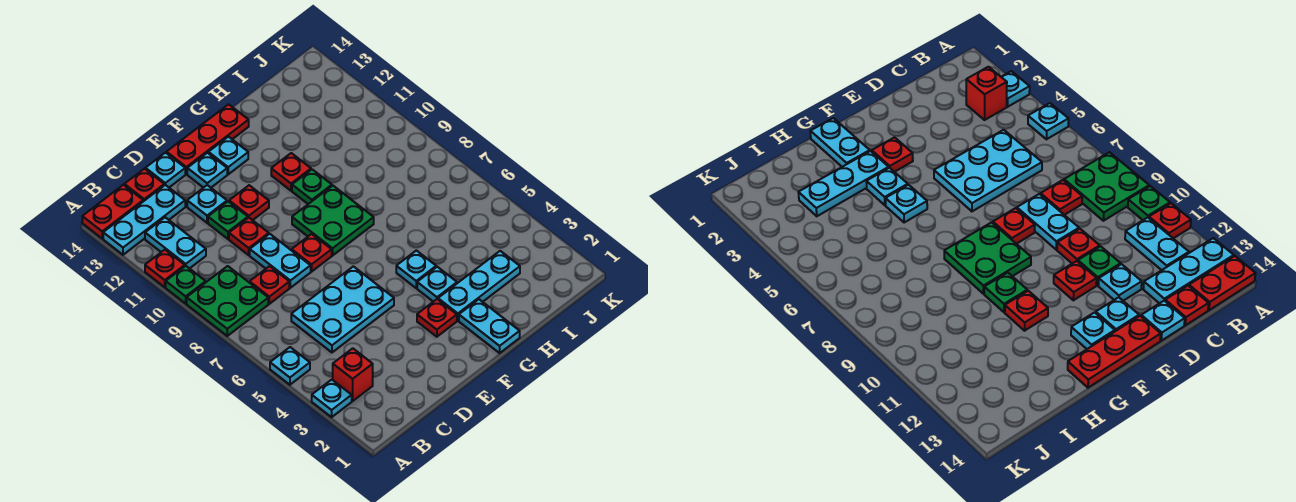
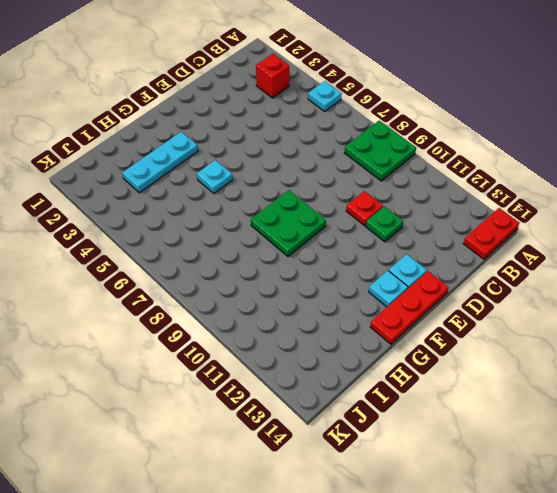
none -> cyan 1x1 plate [312,380,352,417]
none -> green 1x1 plate [166,266,206,303]
none -> red 1x1 plate [145,250,185,287]
none -> cyan 1x3 plate [103,185,185,255]

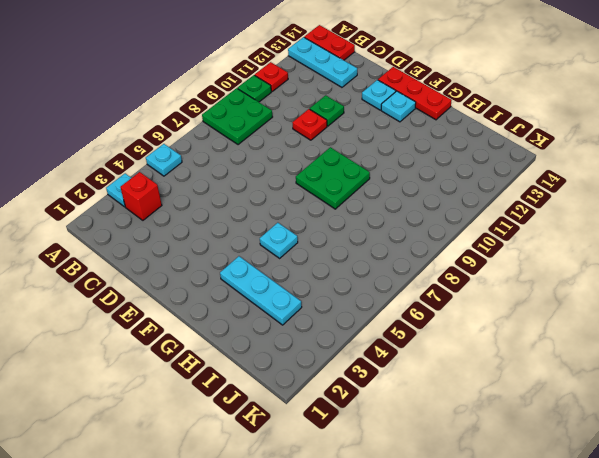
none -> cyan 1x2 plate [145,217,206,269]
none -> cyan 2x3 plate [291,266,394,352]
none -> red 1x1 plate [250,266,289,304]
none -> red 1x1 plate [124,169,164,201]

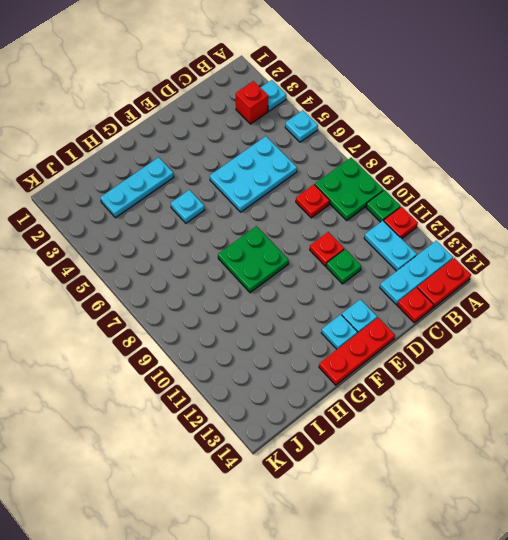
none -> cyan 1x2 plate [250,234,311,288]
none -> cyan 1x1 plate [187,185,227,223]
none -> cyan 1x1 plate [145,153,185,187]
none -> red 1x1 plate [292,234,332,272]

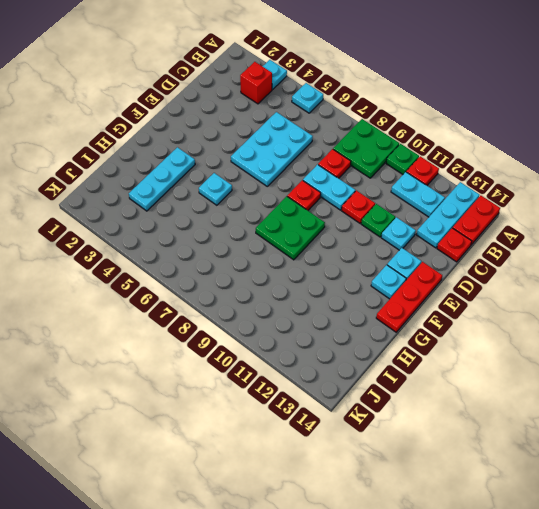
none -> cyan 1x1 plate [145,153,185,187]
none -> red 1x1 plate [229,185,269,220]
none -> red 1x1 plate [417,299,457,337]
none -> cyan 1x2 plate [459,299,520,353]

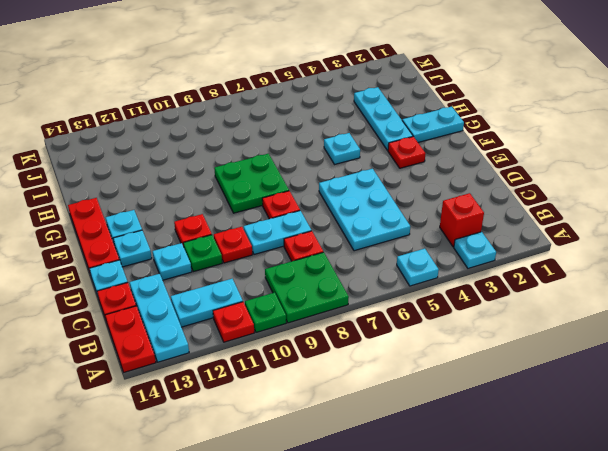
none -> cyan 1x1 plate [417,267,457,302]
none -> green 1x1 plate [292,169,332,204]
none -> red 1x1 plate [271,153,311,191]

